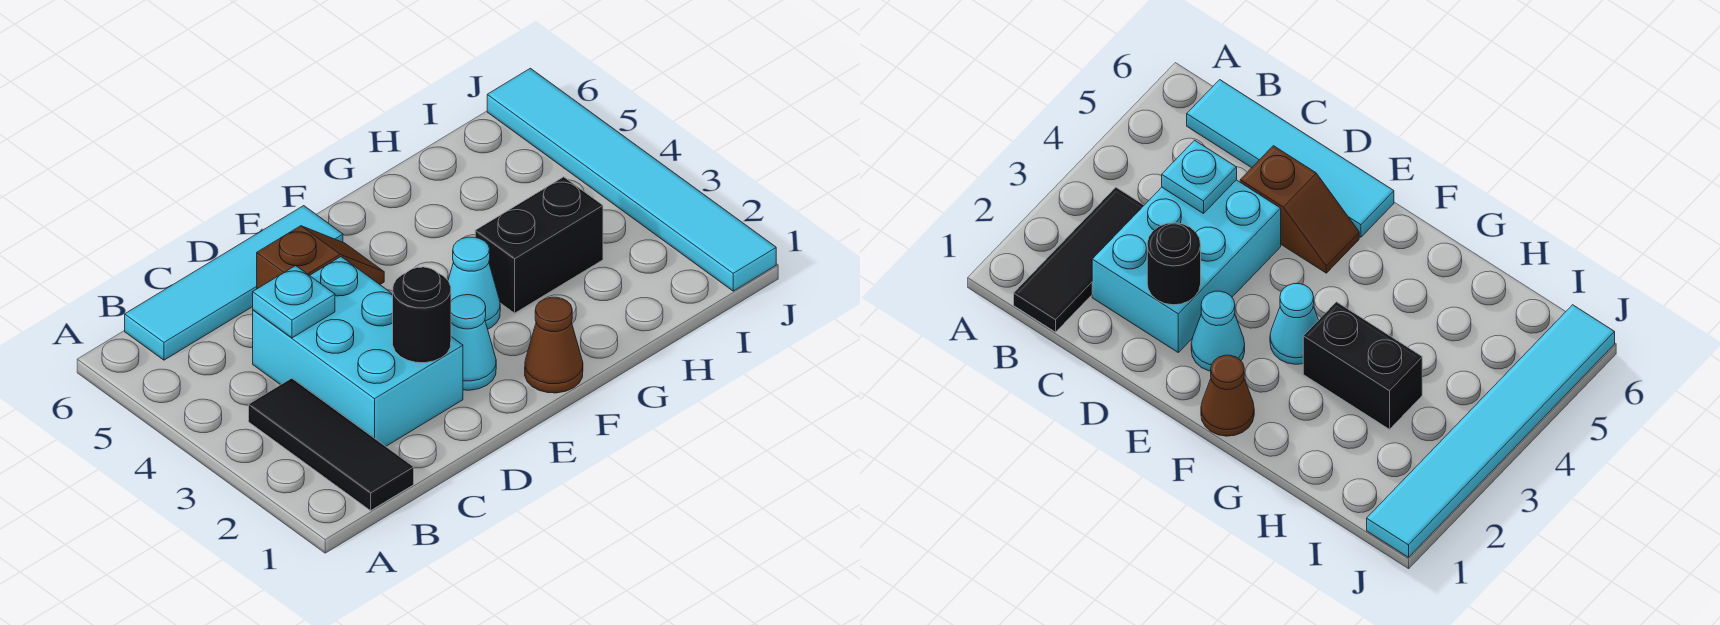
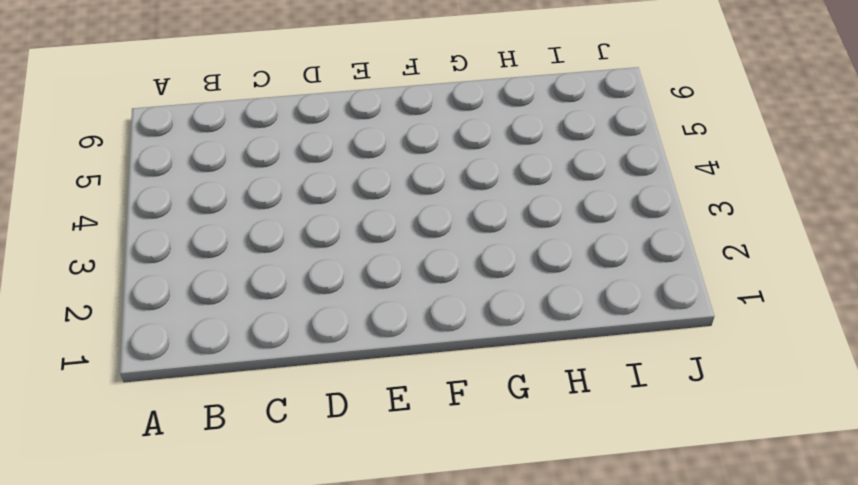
none -> black 1x3 tile [249,378,414,511]
none -> cyan 1x4 tile [125,206,343,360]

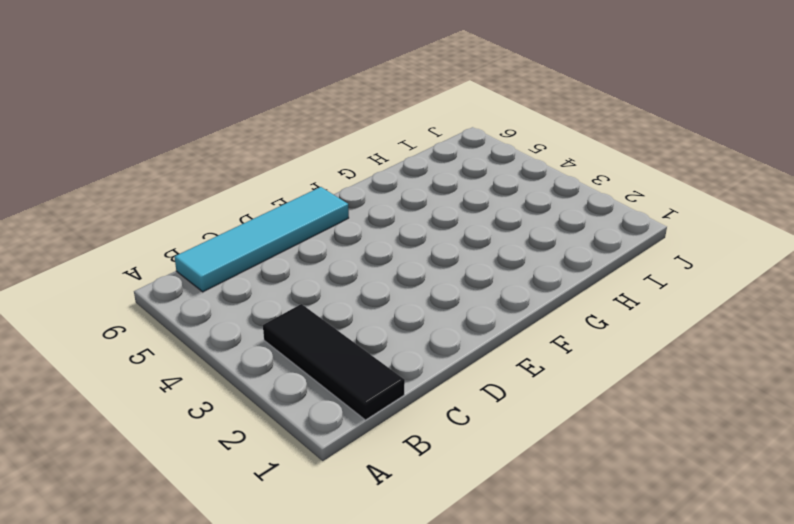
none -> cyan 2x3 brick [253,257,463,446]
none -> brown 1x2 slope [257,226,384,289]

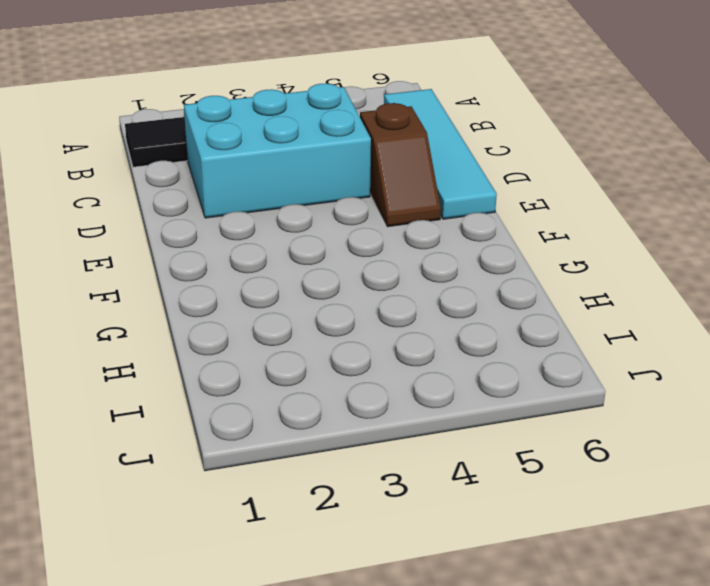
none -> cyan 1x1 cone [451,295,496,390]
none -> brown 1x1 cone [525,297,583,393]

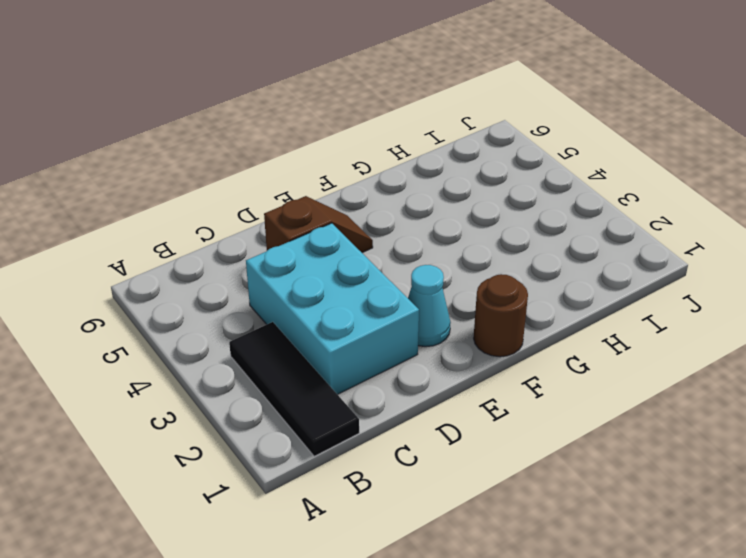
brown 1x1 round brick [474,274,528,357] -> brown 1x1 cone [525,297,583,393]
none -> cyan 1x4 tile [125,206,343,360]
none -> cyan 1x1 cone [448,237,500,329]

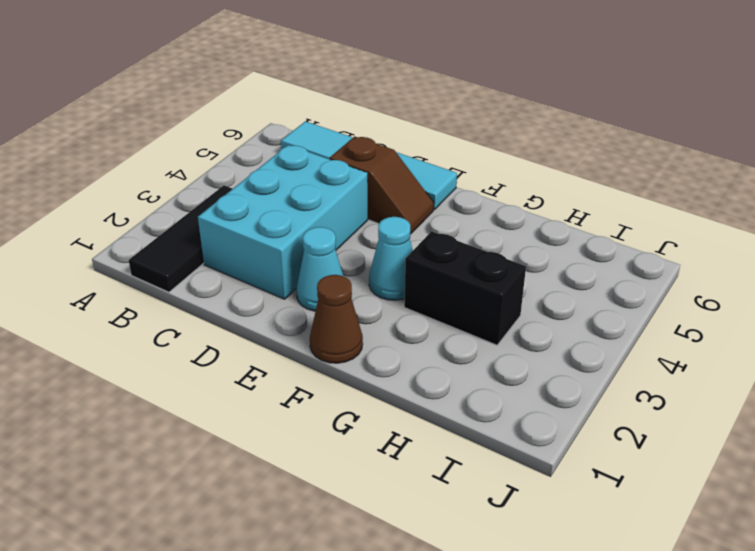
none -> cyan 1x6 tile [487,68,776,291]
none -> cyan 1x1 plate [253,266,335,338]

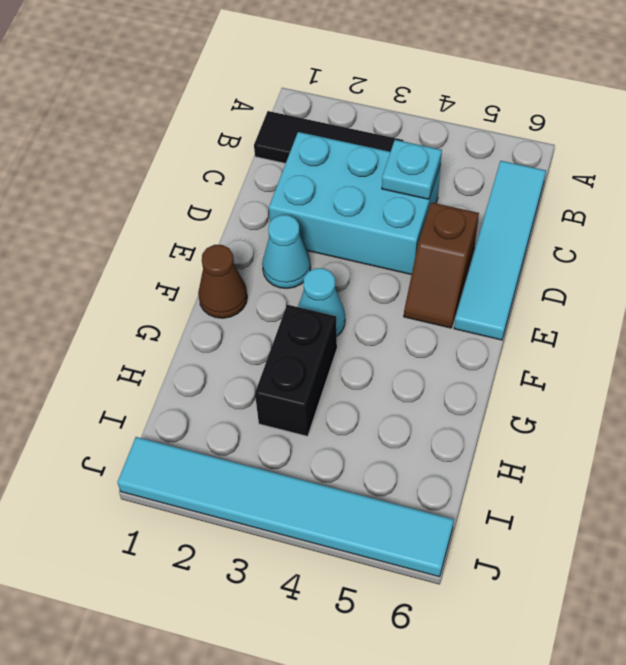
none -> black 1x1 round brick [393,267,451,363]

